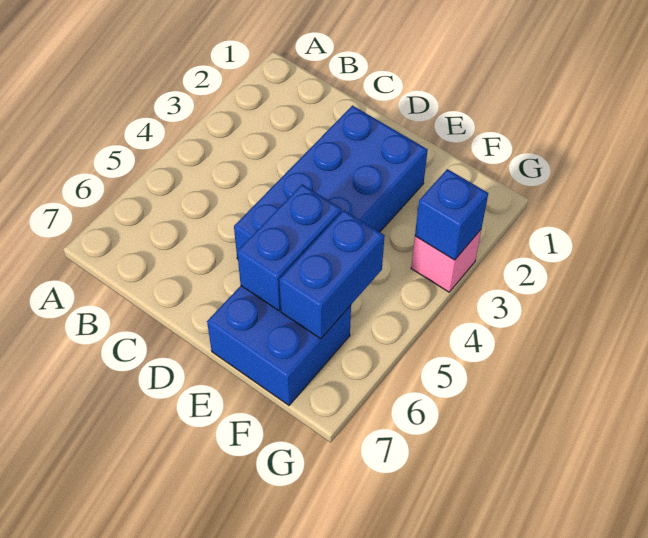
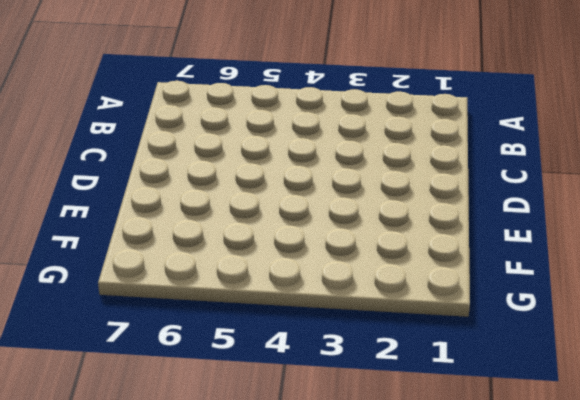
none -> blue 2x4 brick [234,106,428,259]
none -> blue 2x2 brick [207,286,351,405]

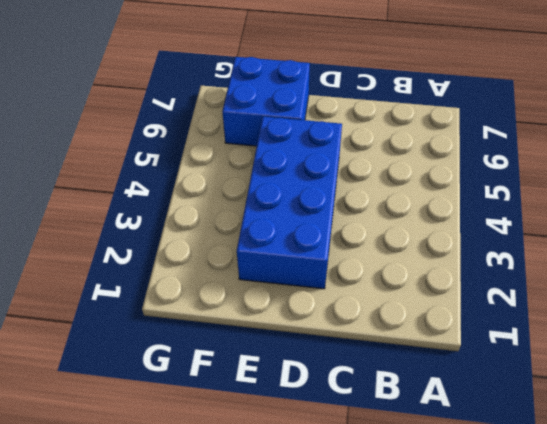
none -> pink 1x1 brick [411,230,481,292]
none -> blue 1x2 brick [237,184,342,311]

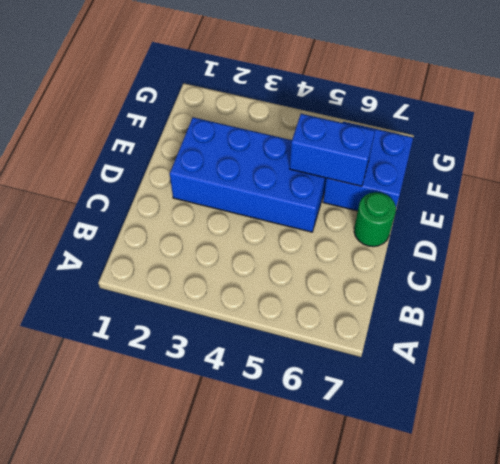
green 1x1 round brick [354,192,396,247] -> none
none -> pink 1x1 brick [411,230,481,292]
none -> blue 1x2 brick [279,210,385,339]

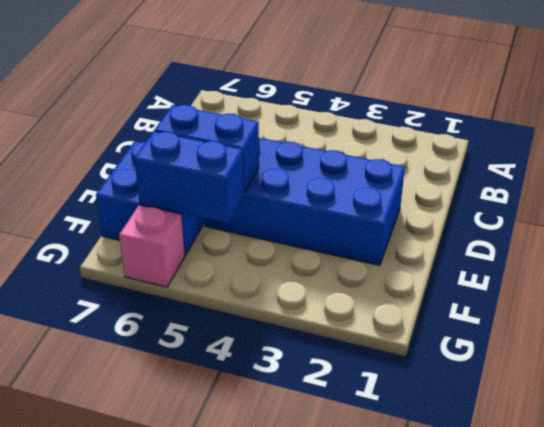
pink 1x1 brick [119,206,185,287] -> pink 1x1 brick moved to [411,230,481,292]
none -> blue 1x1 brick [415,169,488,260]

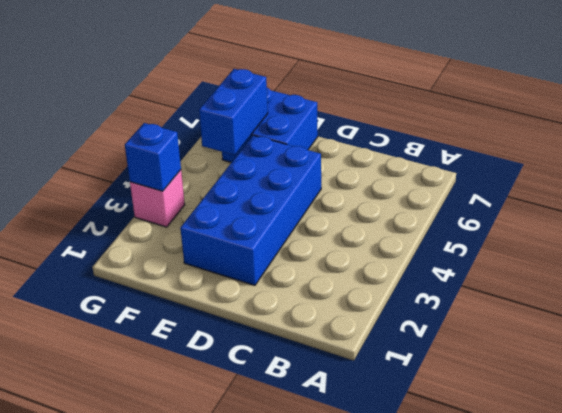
none -> blue 1x2 brick [237,184,342,311]

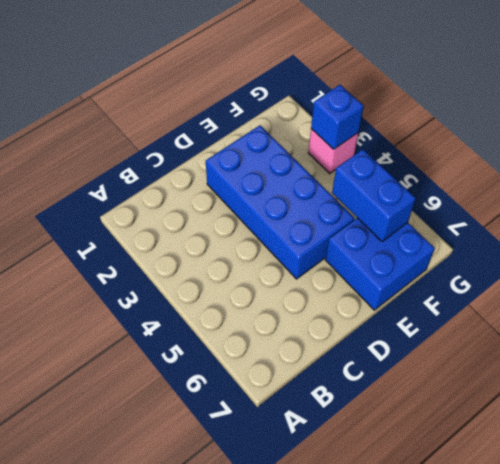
none -> blue 1x2 brick [237,184,342,311]

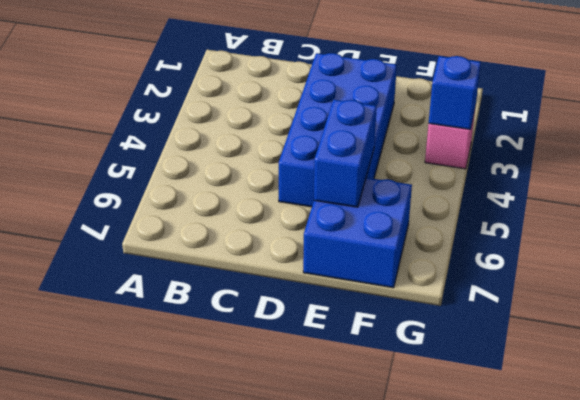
none -> blue 1x2 brick [279,210,385,339]

